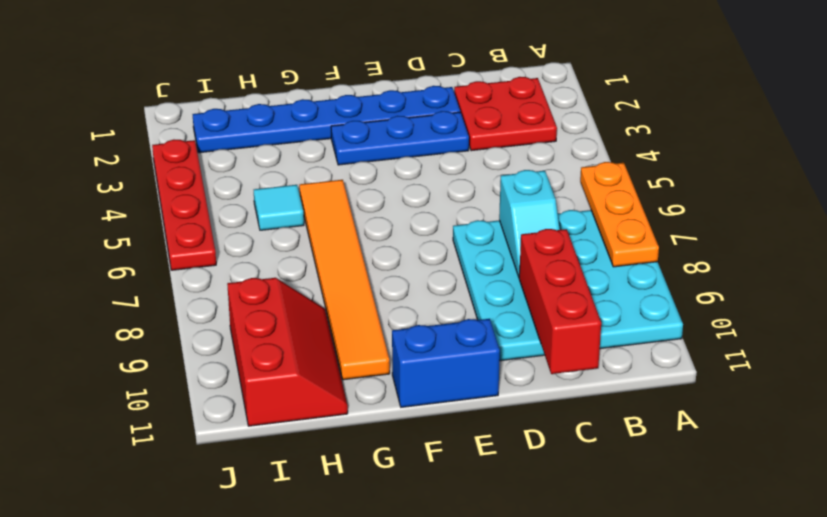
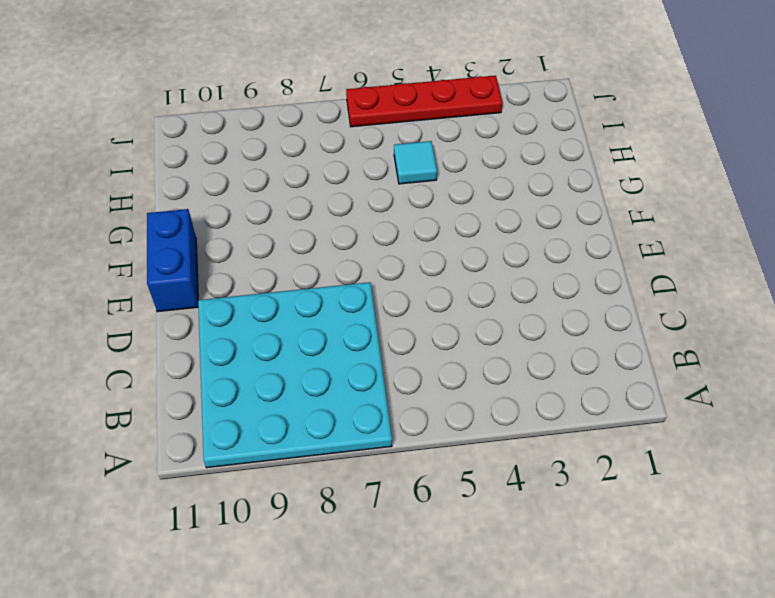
none -> red 2x2 plate [454,77,557,151]
none -> blue 1x6 plate [193,86,460,153]
none -> blue 1x3 plate [331,111,469,165]

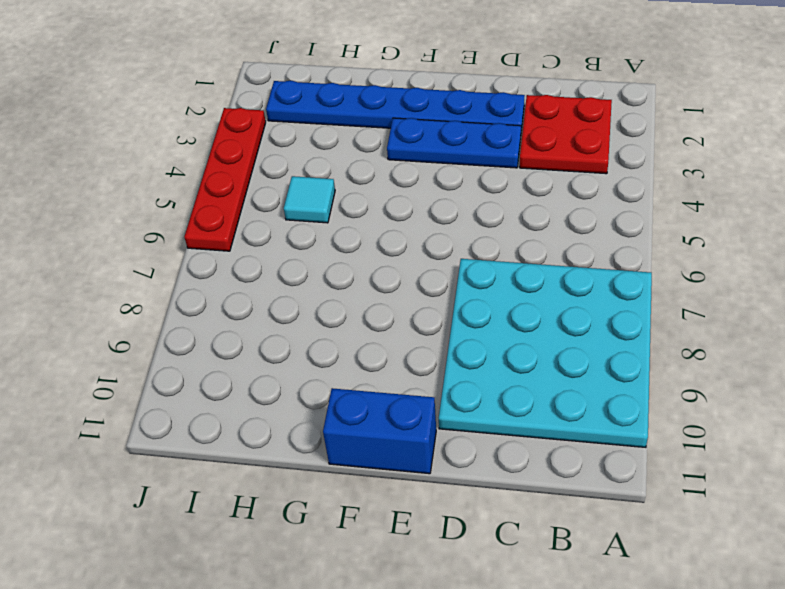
none -> orange 1x6 tile [299,180,390,380]
none -> red 2x3 slope [227,278,348,426]
none -> orange 1x3 plate [580,162,659,267]

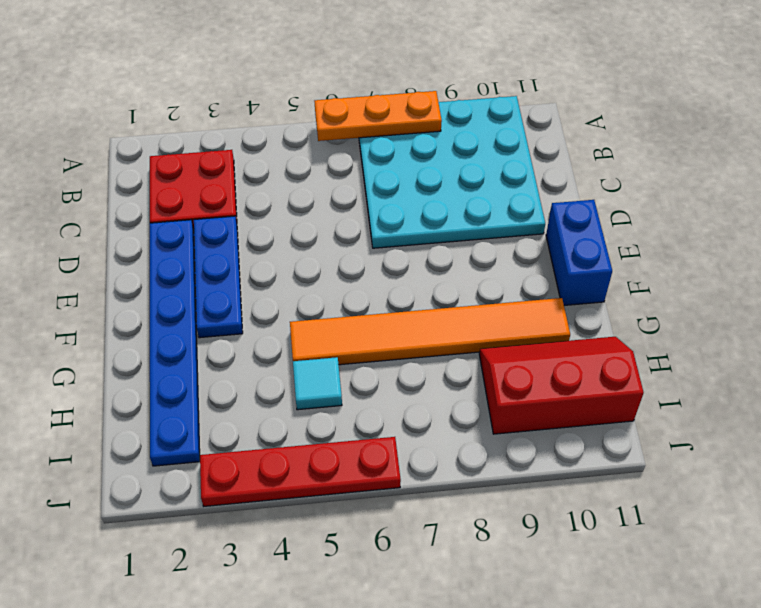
none -> cyan 1x2 slope [499,170,560,277]
none -> red 1x3 brick [519,229,601,374]

